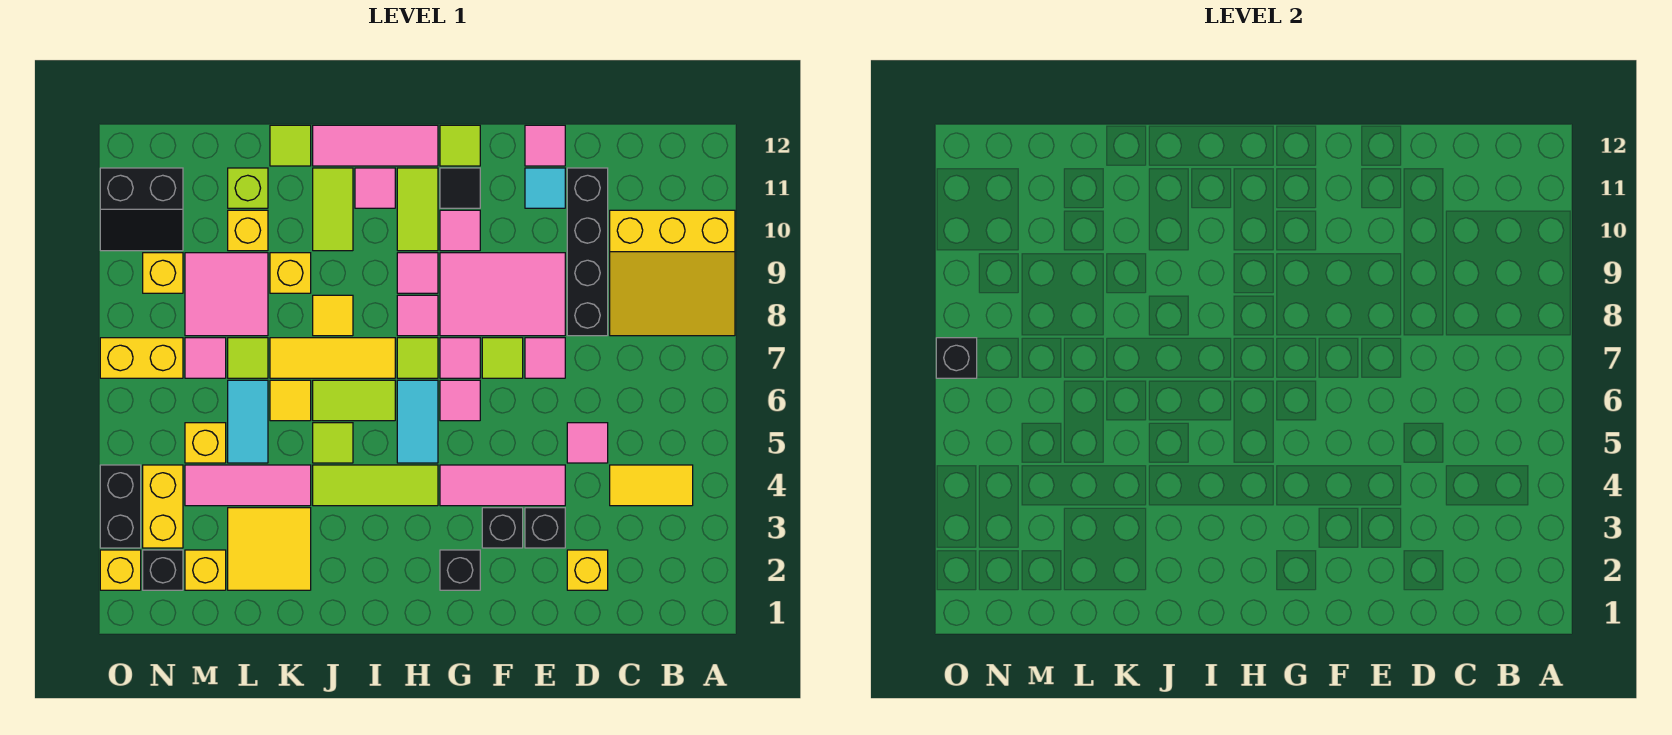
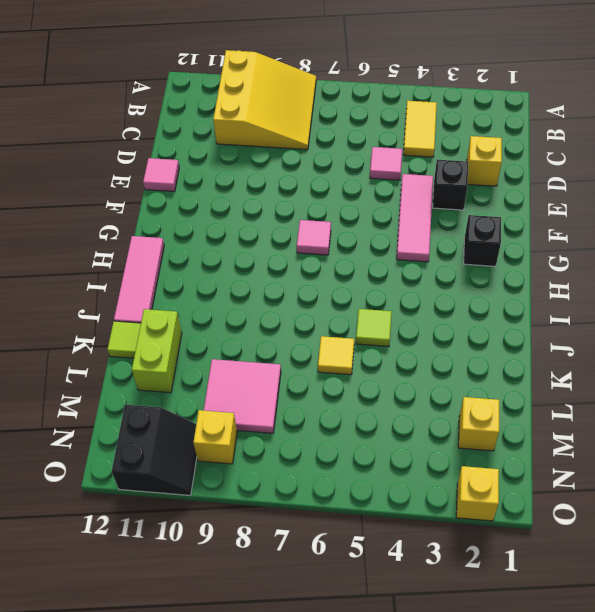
lime 1x2 brick [132,309,182,393] -> lime 1x1 brick [228,168,268,208]
none -> black 1x4 brick [567,168,608,336]
none -> pink 1x1 tile [525,338,565,378]
none -> pink 2x3 tile [440,253,565,336]
none -> cyan 1x1 tile [525,168,565,208]

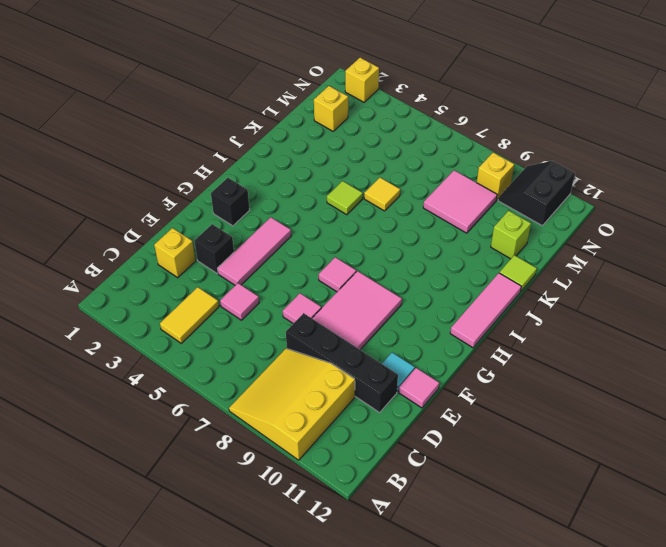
none -> black 1x1 brick [482,508,523,548]
none -> lime 1x1 tile [482,338,523,378]
none -> pink 1x1 tile [440,380,480,421]
none -> pink 1x1 tile [440,210,480,251]

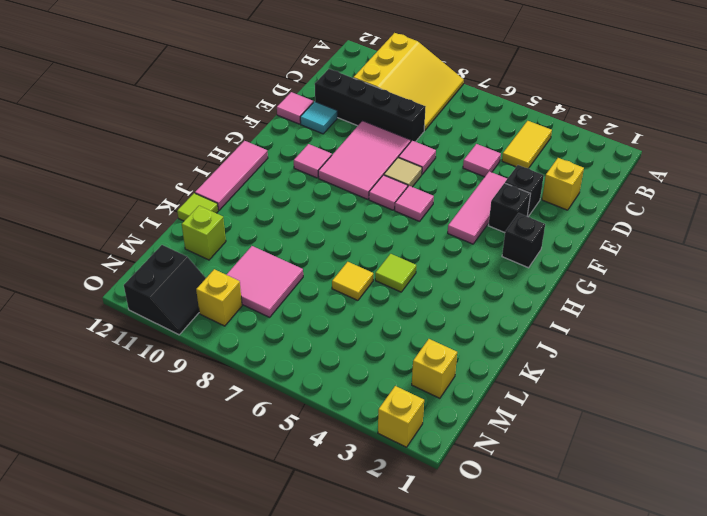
tan 1x1 tile [384,158,422,187] -> lime 1x1 tile [482,338,523,378]
none -> black 1x1 tile [440,168,480,208]
none -> lime 1x1 tile [440,125,480,166]
none -> lime 1x3 tile [313,465,438,506]
none -> cyan 1x2 tile [397,380,438,463]

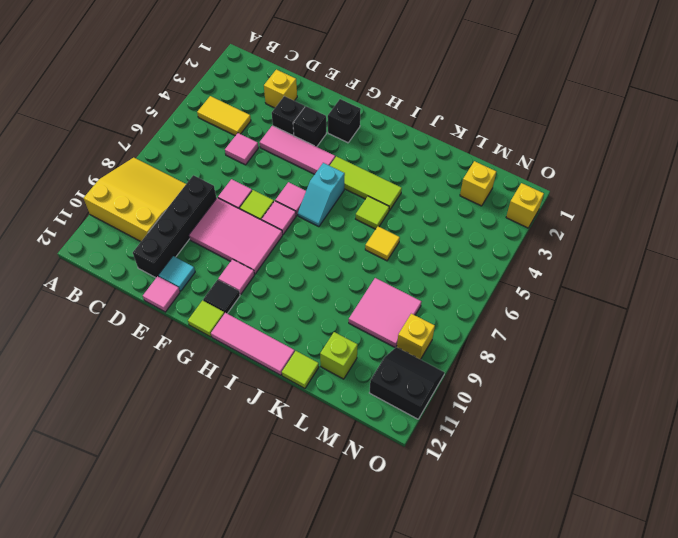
cyan 1x2 slope [298,163,345,227] -> cyan 1x2 tile [397,380,438,463]
none -> lime 1x1 tile [397,338,438,378]
none -> pink 1x1 tile [397,295,438,336]
none -> pink 1x1 tile [397,253,438,293]
none -> lime 1x2 tile [397,168,438,251]

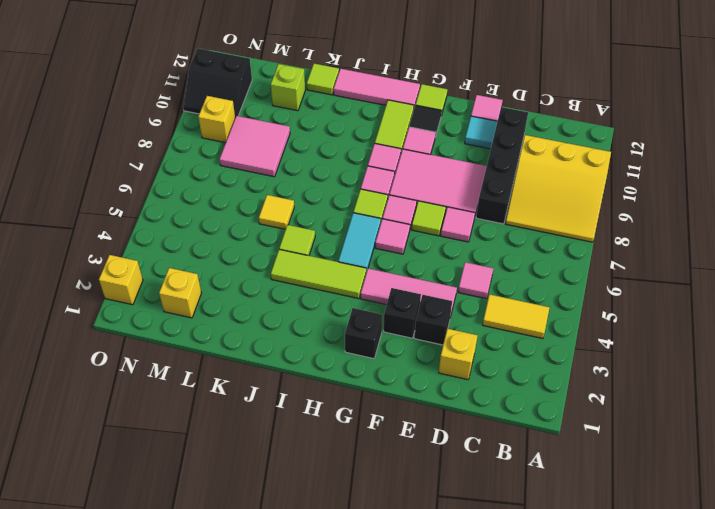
none -> lime 1x2 tile [313,380,395,421]
none -> yellow 1x3 tile [270,338,395,378]
none -> pink 1x1 tile [355,168,395,208]
none -> yellow 1x1 tile [313,295,353,336]

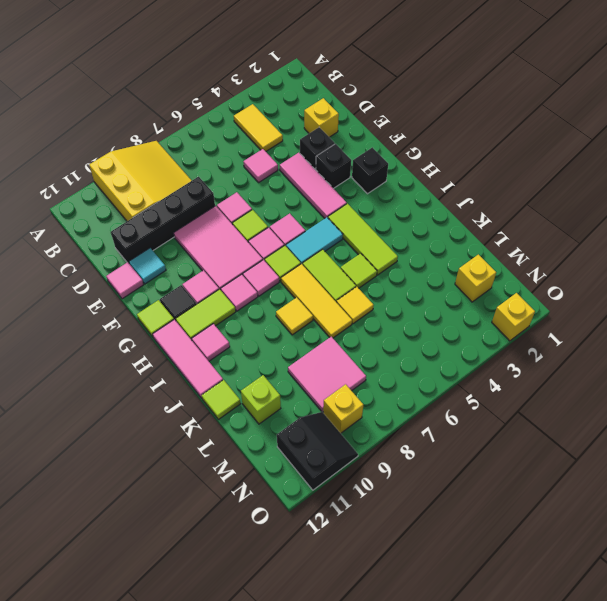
none -> lime 1x2 tile [313,168,353,251]
none -> yellow 2x2 tile [228,508,311,590]
none -> pink 1x3 tile [185,465,311,506]
none -> yellow 1x1 brick [270,253,311,293]

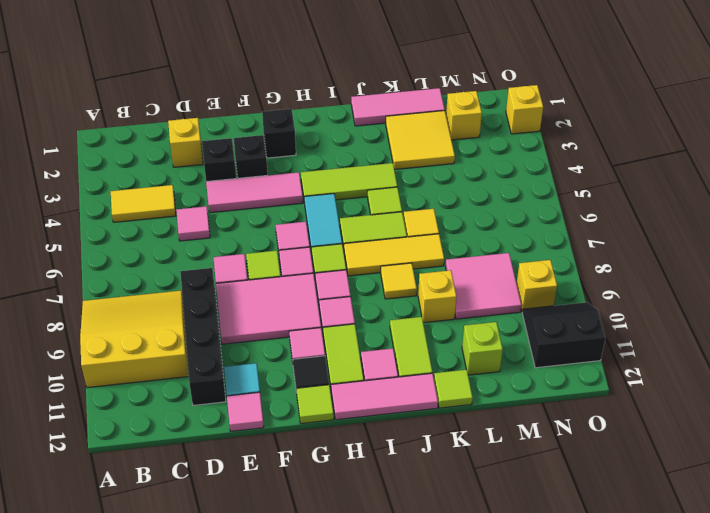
pink 1x3 tile [351,88,445,126] -> pink 1x3 tile moved to [185,465,311,506]
none -> cyan 1x2 tile [228,380,268,463]
none -> lime 1x1 tile [228,338,268,378]
none -> yellow 1x1 brick [228,210,268,251]
none -> yellow 1x1 brick [185,423,226,463]

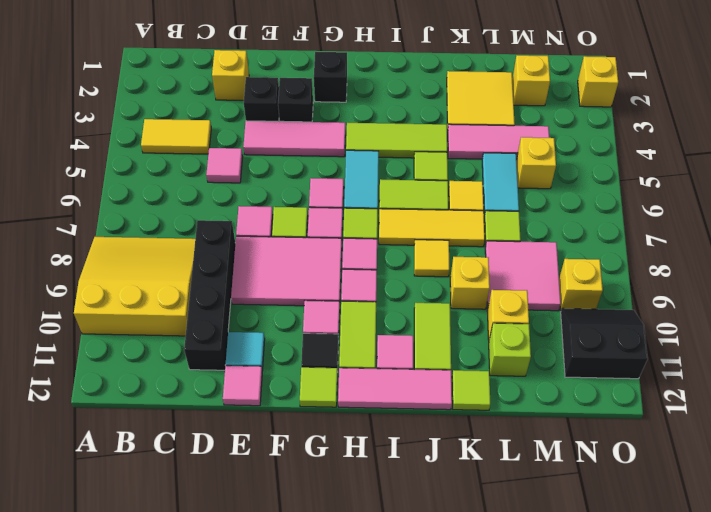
none -> pink 1x1 tile [185,338,226,378]
none -> black 1x1 brick [143,550,183,590]
none -> yellow 1x2 brick [143,465,183,548]
none -> yellow 1x2 brick [100,338,183,378]

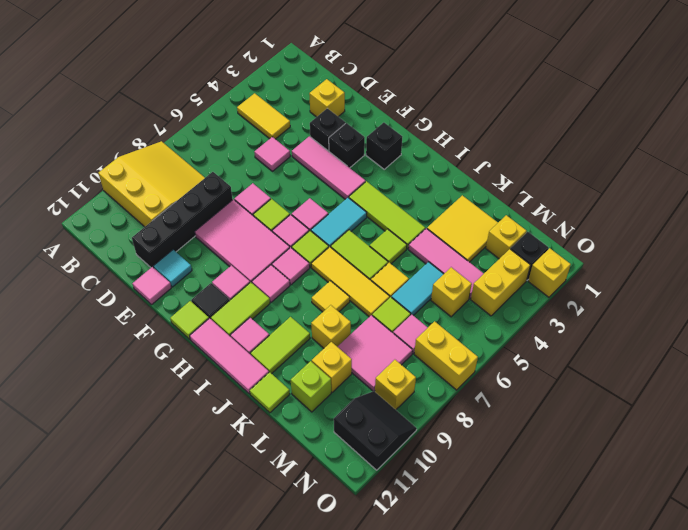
none -> black 1x2 brick [100,465,141,548]
none -> black 1x1 brick [936,338,977,378]

